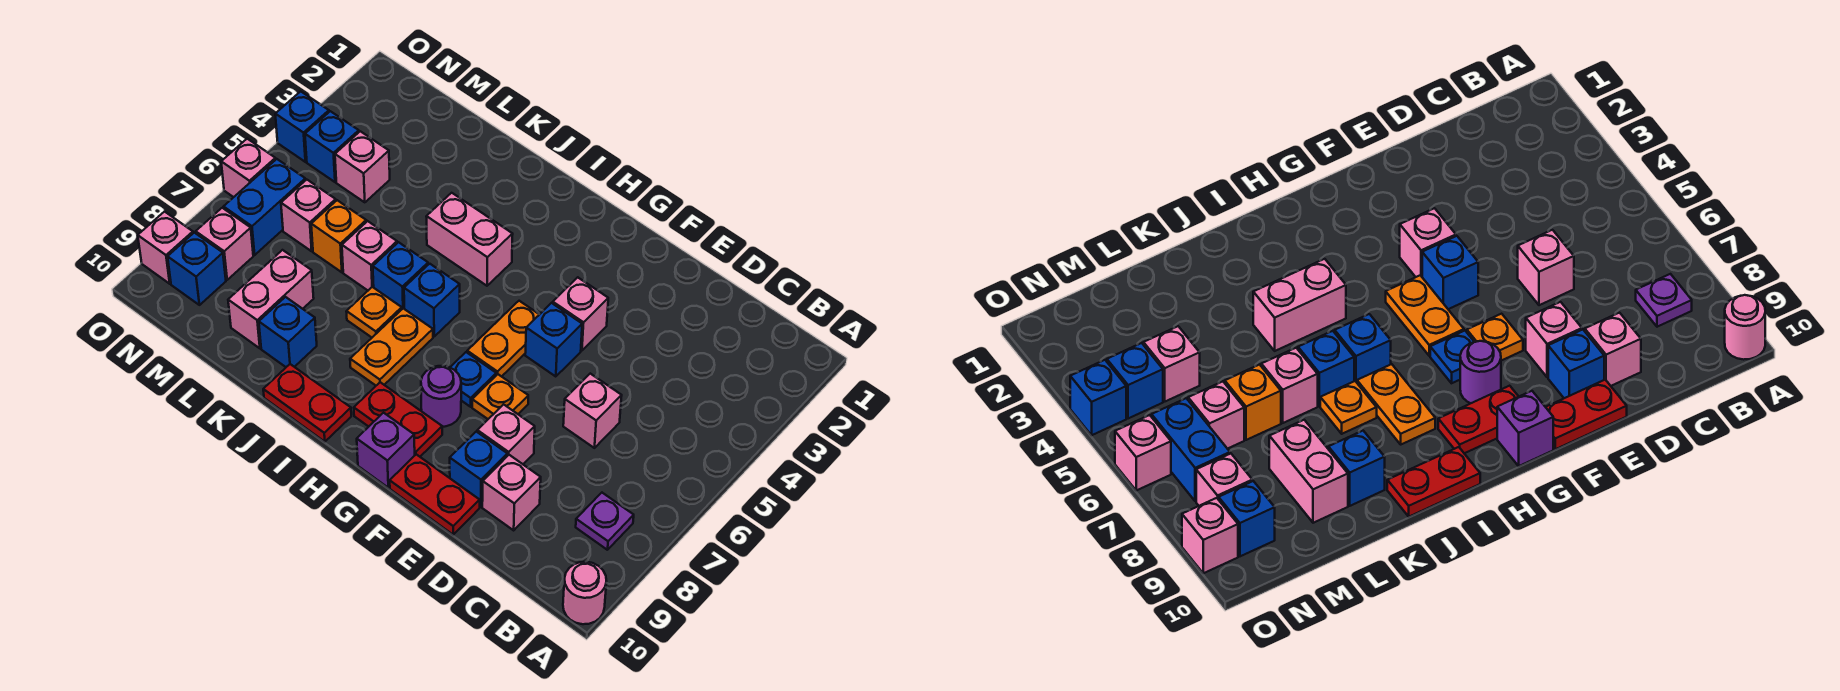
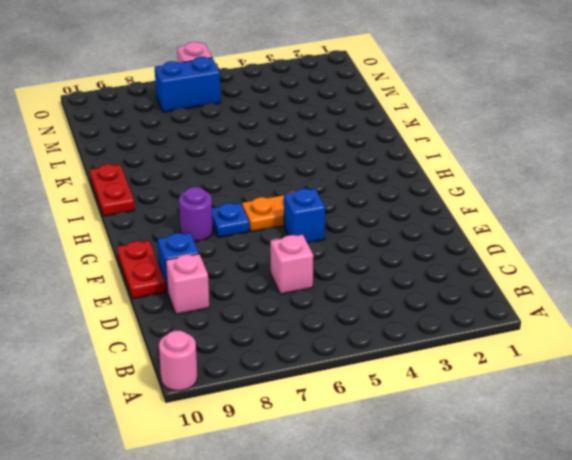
none -> purple 1x1 plate [576,493,634,550]
none -> pink 1x1 brick [477,404,535,464]
none -> pink 1x1 brick [553,277,608,350]
none -> orange 1x1 plate [472,374,528,419]

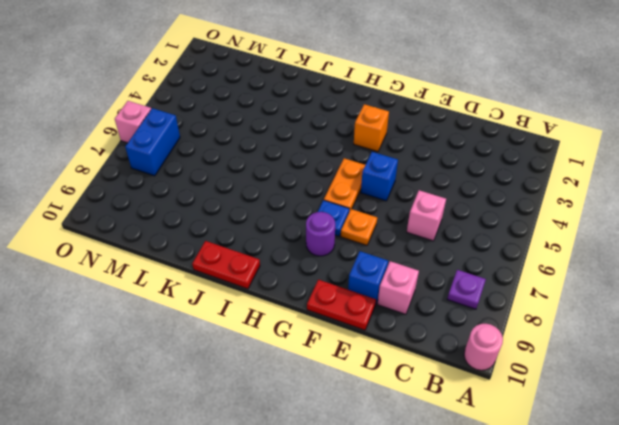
orange 1x1 brick [354,104,389,152] -> orange 1x1 brick moved to [311,200,366,272]
none -> pink 1x1 brick [477,404,535,464]
none -> pink 1x1 brick [553,277,608,350]
none -> red 1x2 plate [354,382,442,457]
none -> purple 1x1 brick [357,413,415,488]

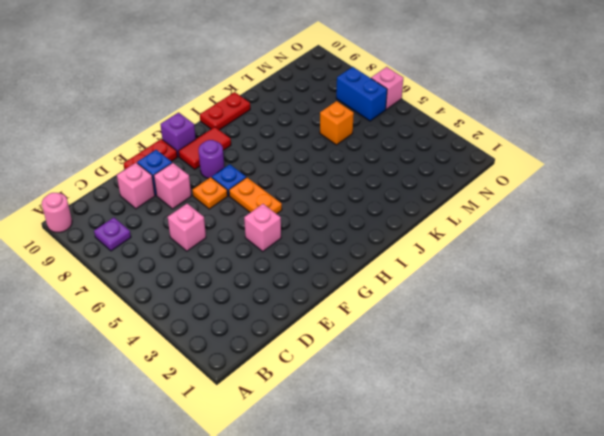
red 1x2 tile [178,127,231,169] -> red 1x2 plate [354,382,442,457]
none -> blue 1x1 brick [525,303,582,377]
none -> pink 1x2 brick [426,193,513,286]
none -> blue 1x1 brick [404,264,460,336]
none -> orange 1x2 plate [350,308,433,385]

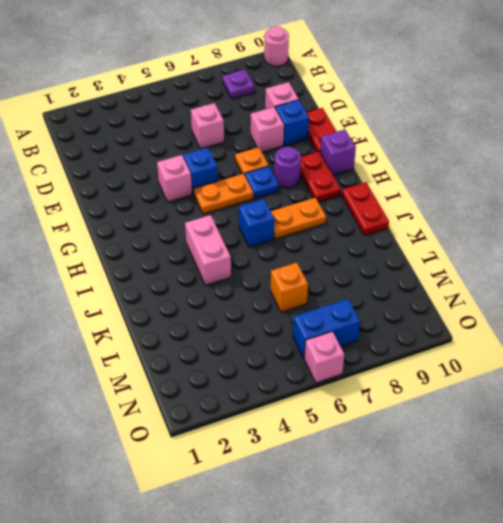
none -> blue 1x1 brick [373,242,428,309]
none -> orange 1x1 plate [346,287,402,337]
none -> pink 1x1 brick [342,221,397,290]
none -> blue 1x1 brick [259,297,317,367]

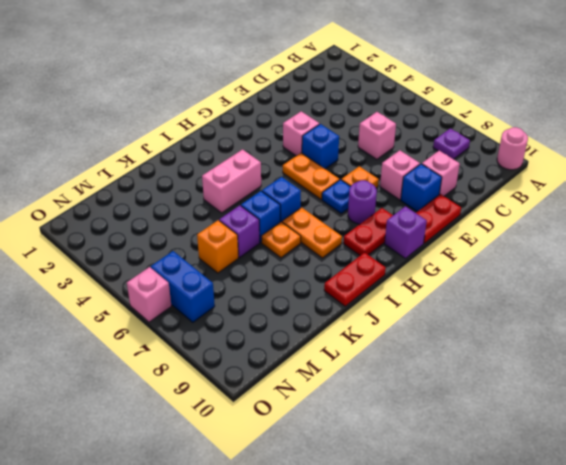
purple 1x1 brick [219,205,260,257] -> pink 1x1 brick [342,221,397,290]
none -> blue 1x1 brick [259,297,317,367]
none -> pink 1x2 brick [228,250,314,348]
none -> pink 1x1 brick [335,131,390,202]
none -> pink 1x1 brick [281,180,336,251]

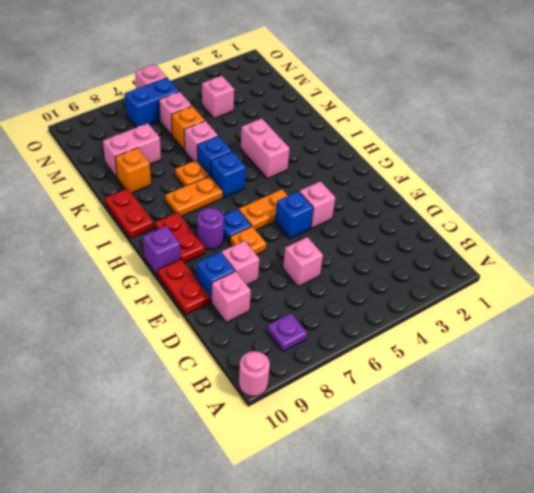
orange 1x1 brick [115,148,151,193] -> blue 1x1 brick [259,297,317,367]
none -> blue 1x1 brick [305,111,359,182]
none -> pink 1x1 brick [196,208,253,280]
none -> blue 1x1 brick [168,233,226,305]
none -> blue 1x1 brick [275,91,329,162]

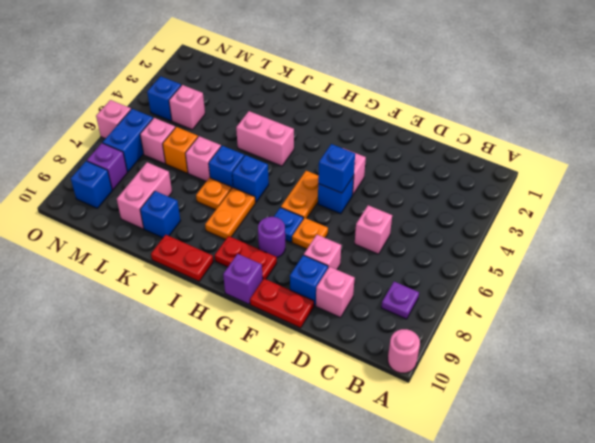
blue 1x1 brick [318,144,355,193] -> blue 1x1 brick moved to [275,91,329,162]
purple 1x1 brick [87,143,127,190] -> pink 1x1 brick [196,208,253,280]
none -> pink 1x1 brick [138,212,193,284]

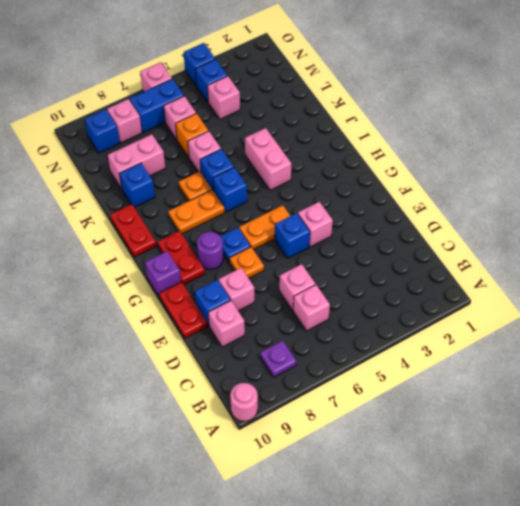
pink 1x1 brick [293,285,330,331] -> pink 1x1 brick moved to [138,212,193,284]

